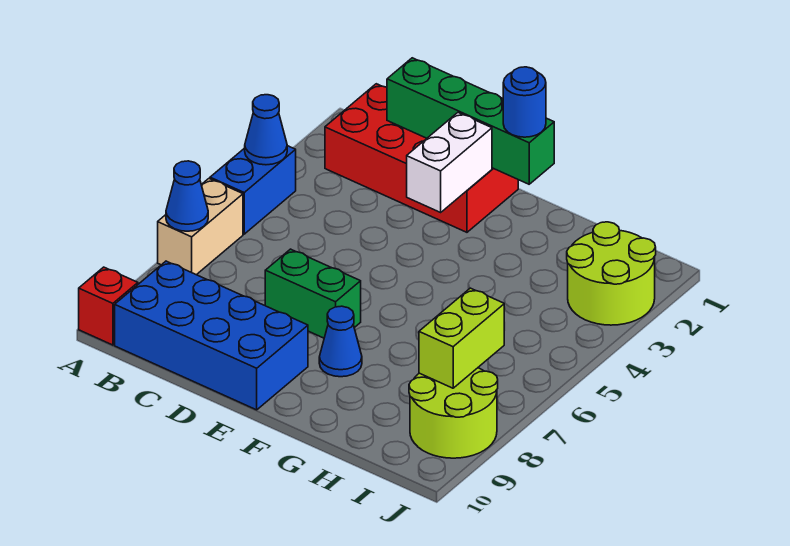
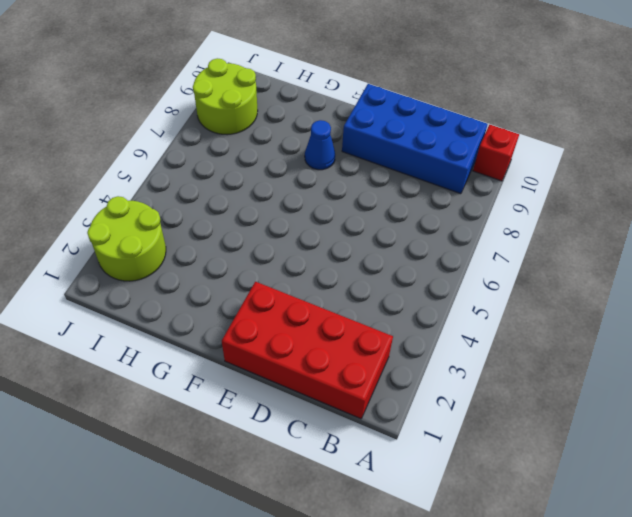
none -> blue 1x2 brick [210,146,296,234]
none -> tan 1x2 brick [158,179,243,275]
none -> green 1x2 brick [265,249,361,338]

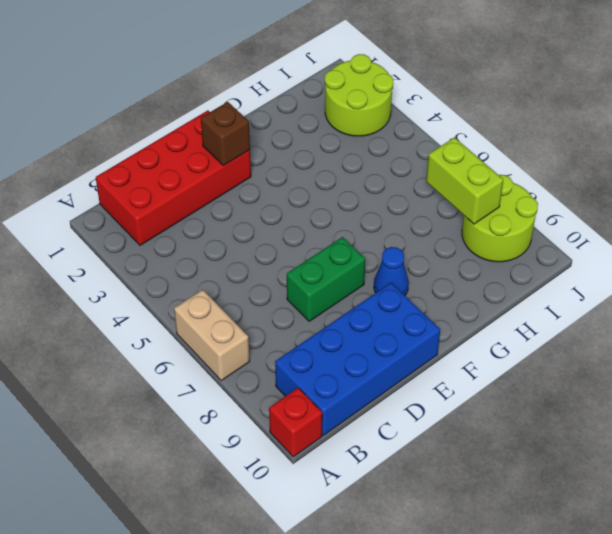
brown 1x1 brick [201,102,250,166] -> white 1x2 brick [407,113,492,212]
none -> blue 1x2 brick [210,146,296,234]
none -> blue 1x1 cone [245,95,287,165]
none -> blue 1x1 cone [166,161,208,231]

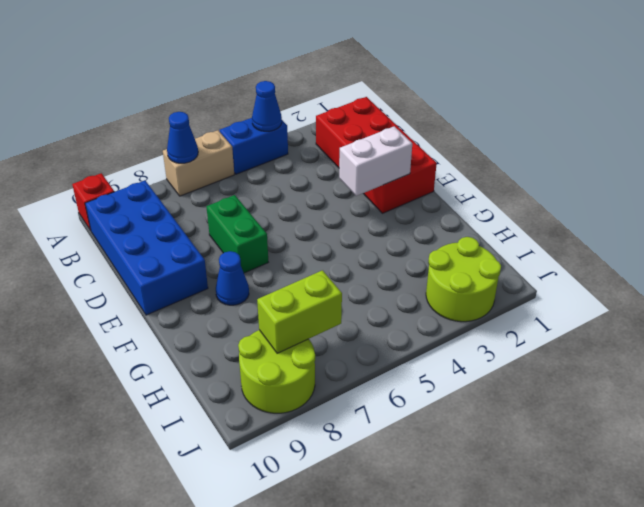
none -> green 1x4 brick [387,58,554,184]
none -> blue 1x1 round brick [503,67,546,137]

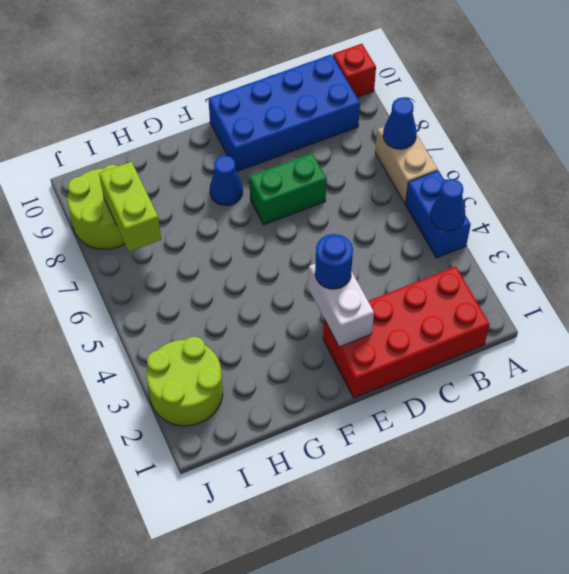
blue 1x1 round brick [315,234,353,289] -> blue 1x1 round brick moved to [503,67,546,137]
none -> green 1x4 brick [387,58,554,184]

